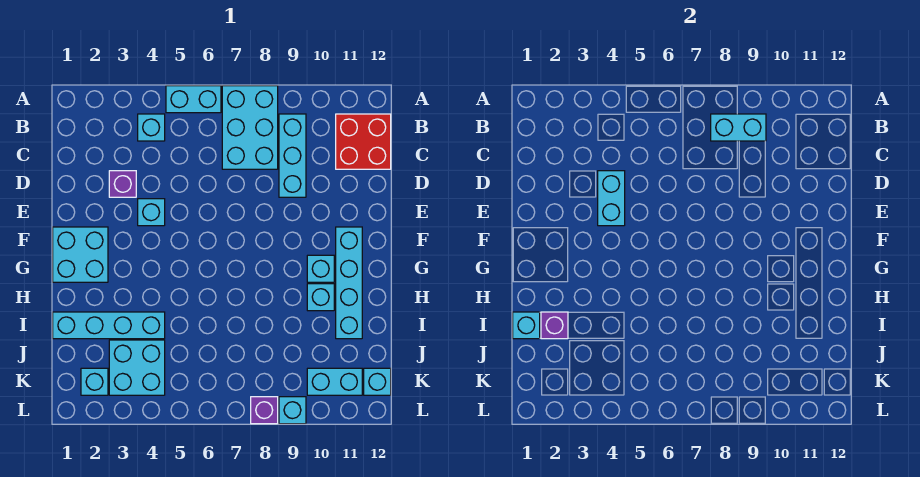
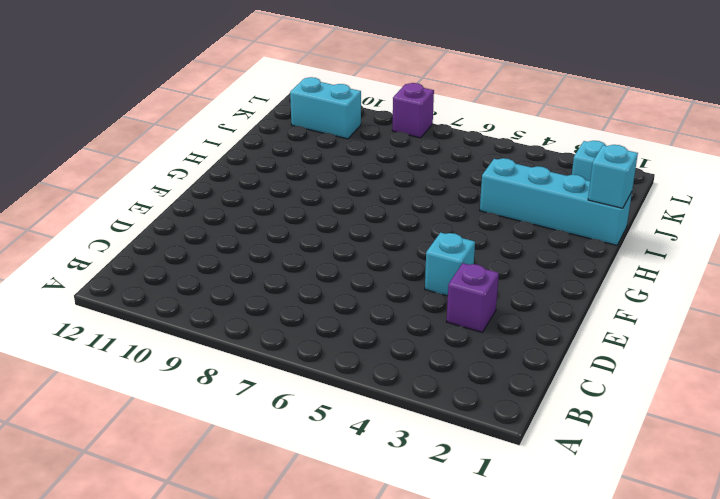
none -> cyan 1x2 brick [166,86,221,113]
none -> cyan 2x3 brick [222,86,278,169]
none -> cyan 1x1 brick [138,114,165,141]

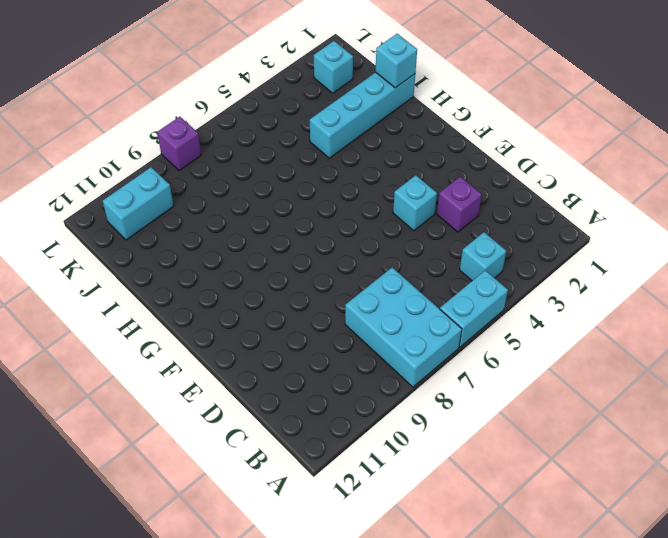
none -> cyan 1x3 brick [279,114,306,197]
none -> red 2x2 brick [336,114,391,169]
none -> cyan 2x2 brick [53,227,108,282]

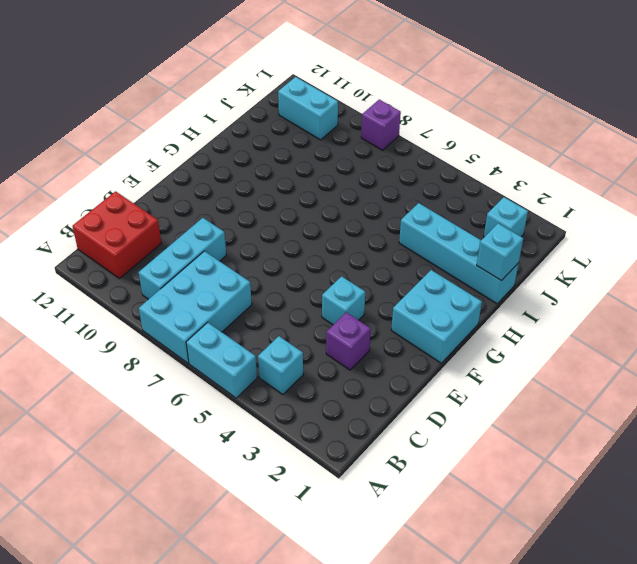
none -> cyan 1x4 brick [336,227,362,339]
none -> cyan 1x1 brick [307,255,334,282]
none -> cyan 1x1 brick [307,284,334,311]

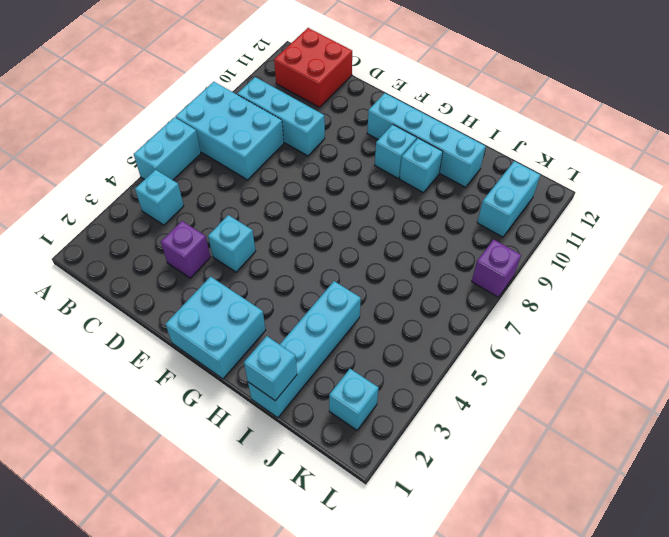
none -> cyan 2x2 brick [109,340,165,395]
none -> cyan 1x1 brick [364,368,391,395]
none -> cyan 1x1 brick [279,397,306,424]

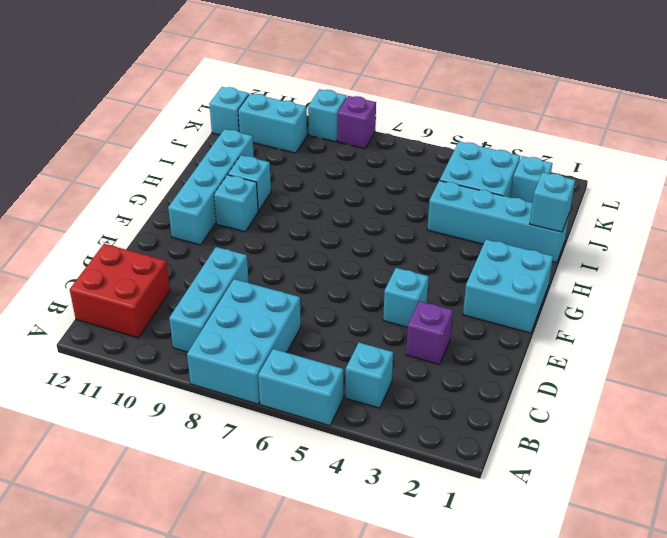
none -> cyan 1x2 brick [711,114,766,141]
none -> cyan 1x2 brick [598,171,625,226]
none -> purple 1x1 brick [541,312,568,339]

